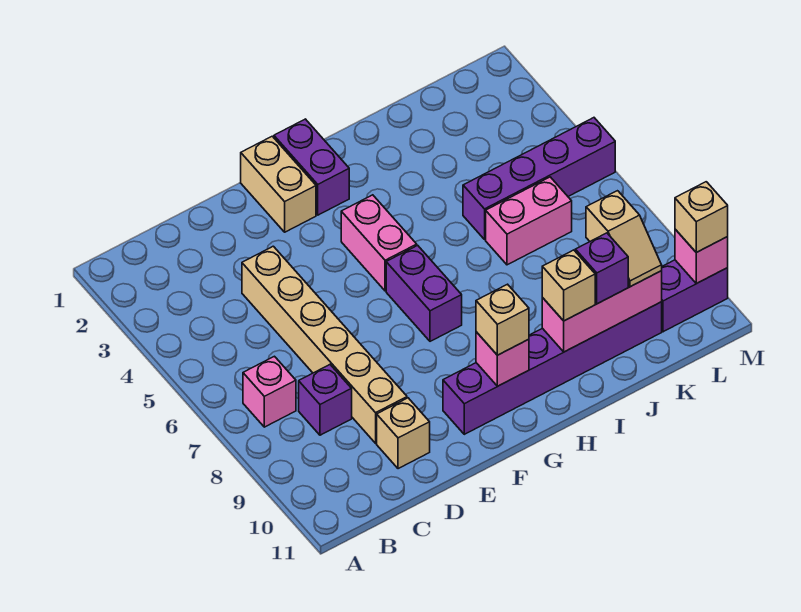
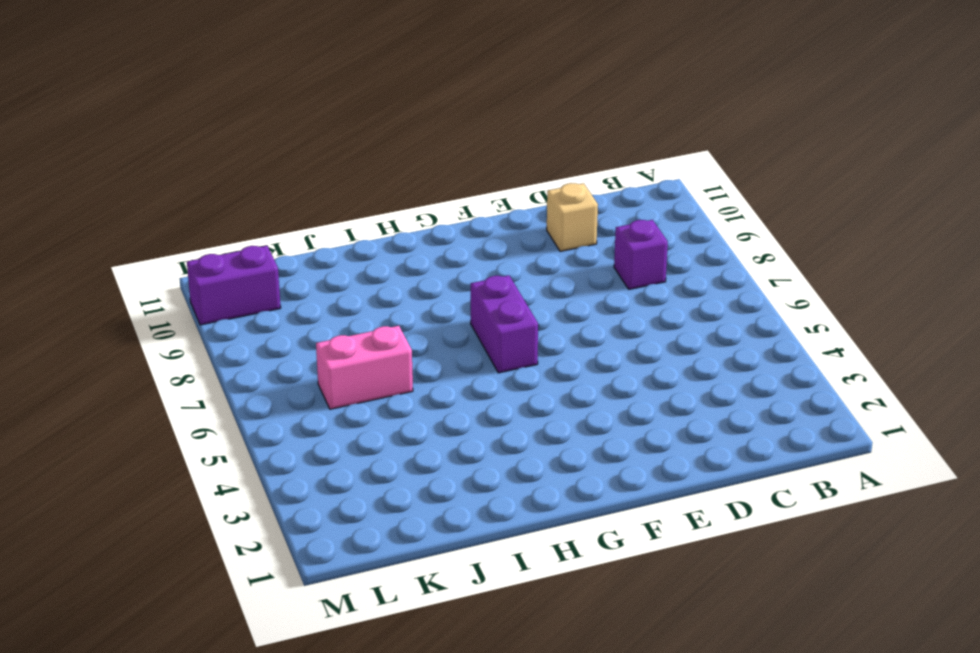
none -> pink 1x1 brick [243,356,296,427]
none -> tan 1x6 brick [242,246,407,443]
none -> tan 1x2 brick [241,136,316,232]

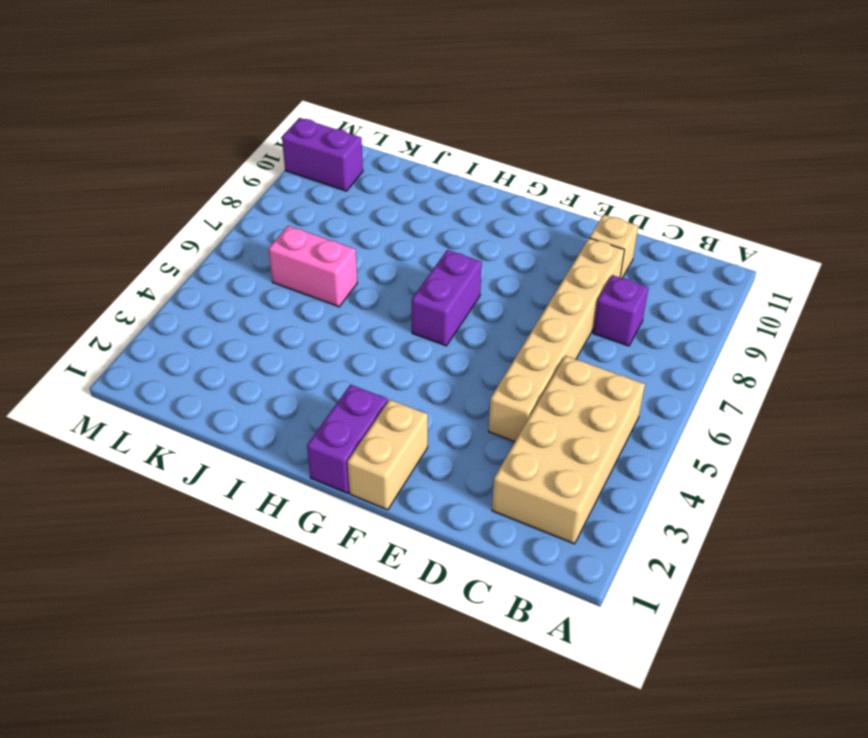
tan 2x4 brick [492,356,645,544] -> none
none -> pink 1x1 brick [243,356,296,427]
none -> purple 1x6 brick [443,302,662,434]
none -> pink 1x2 brick [341,195,417,291]

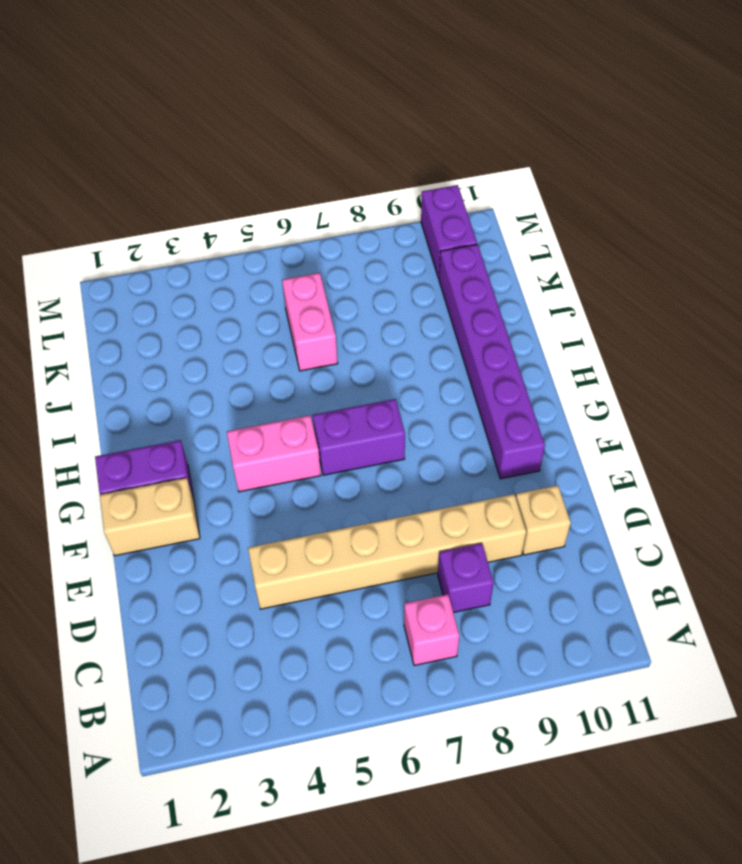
none -> purple 1x4 brick [463,118,615,239]
none -> pink 1x1 brick [476,332,529,386]
none -> pink 1x3 brick [542,271,662,352]

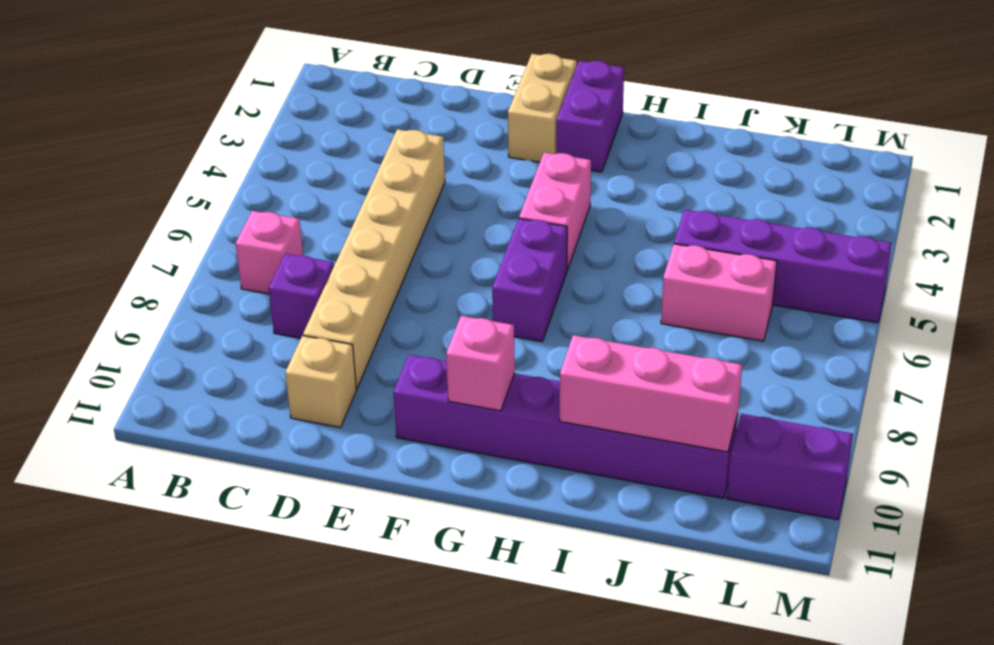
none -> pink 1x1 brick [675,229,728,284]
none -> tan 1x1 brick [476,284,529,355]
none -> tan 1x1 brick [542,250,595,321]

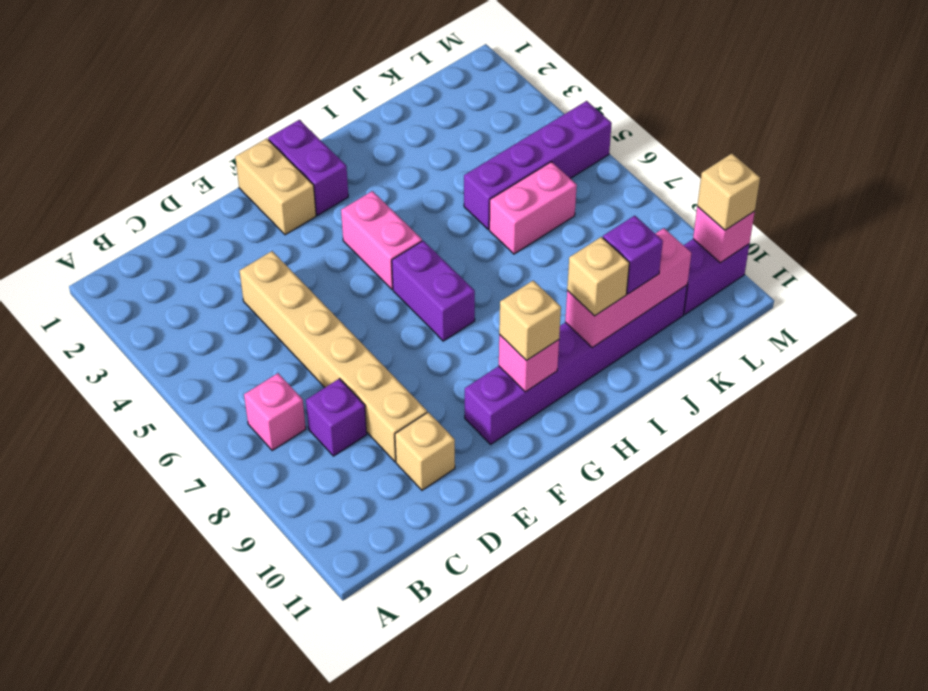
none -> tan 1x2 slope [586,191,662,287]

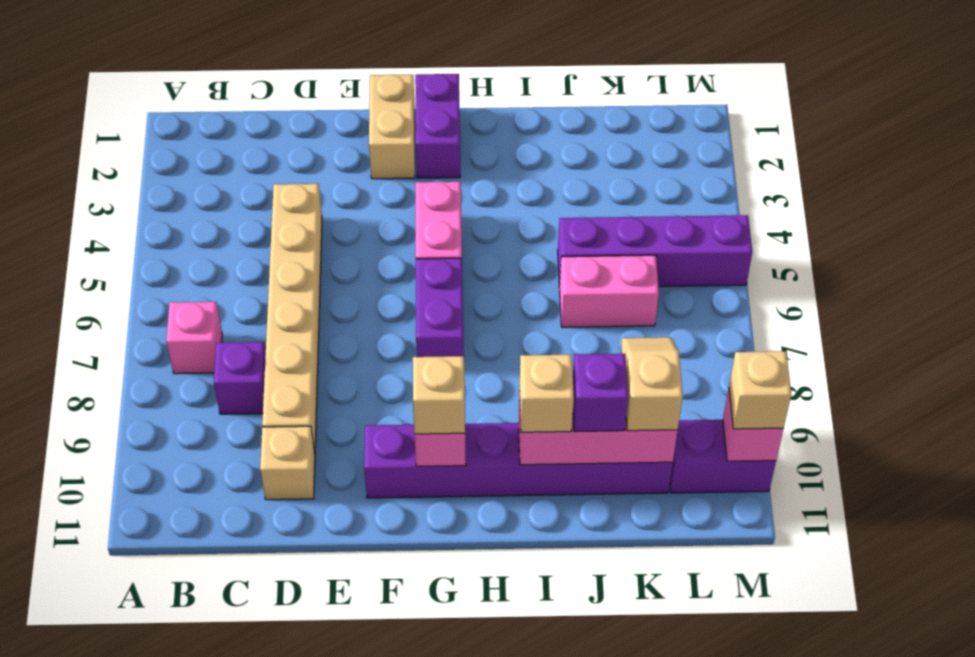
tan 1x2 slope [621,337,683,431] -> tan 1x2 slope turned to [586,191,662,287]

